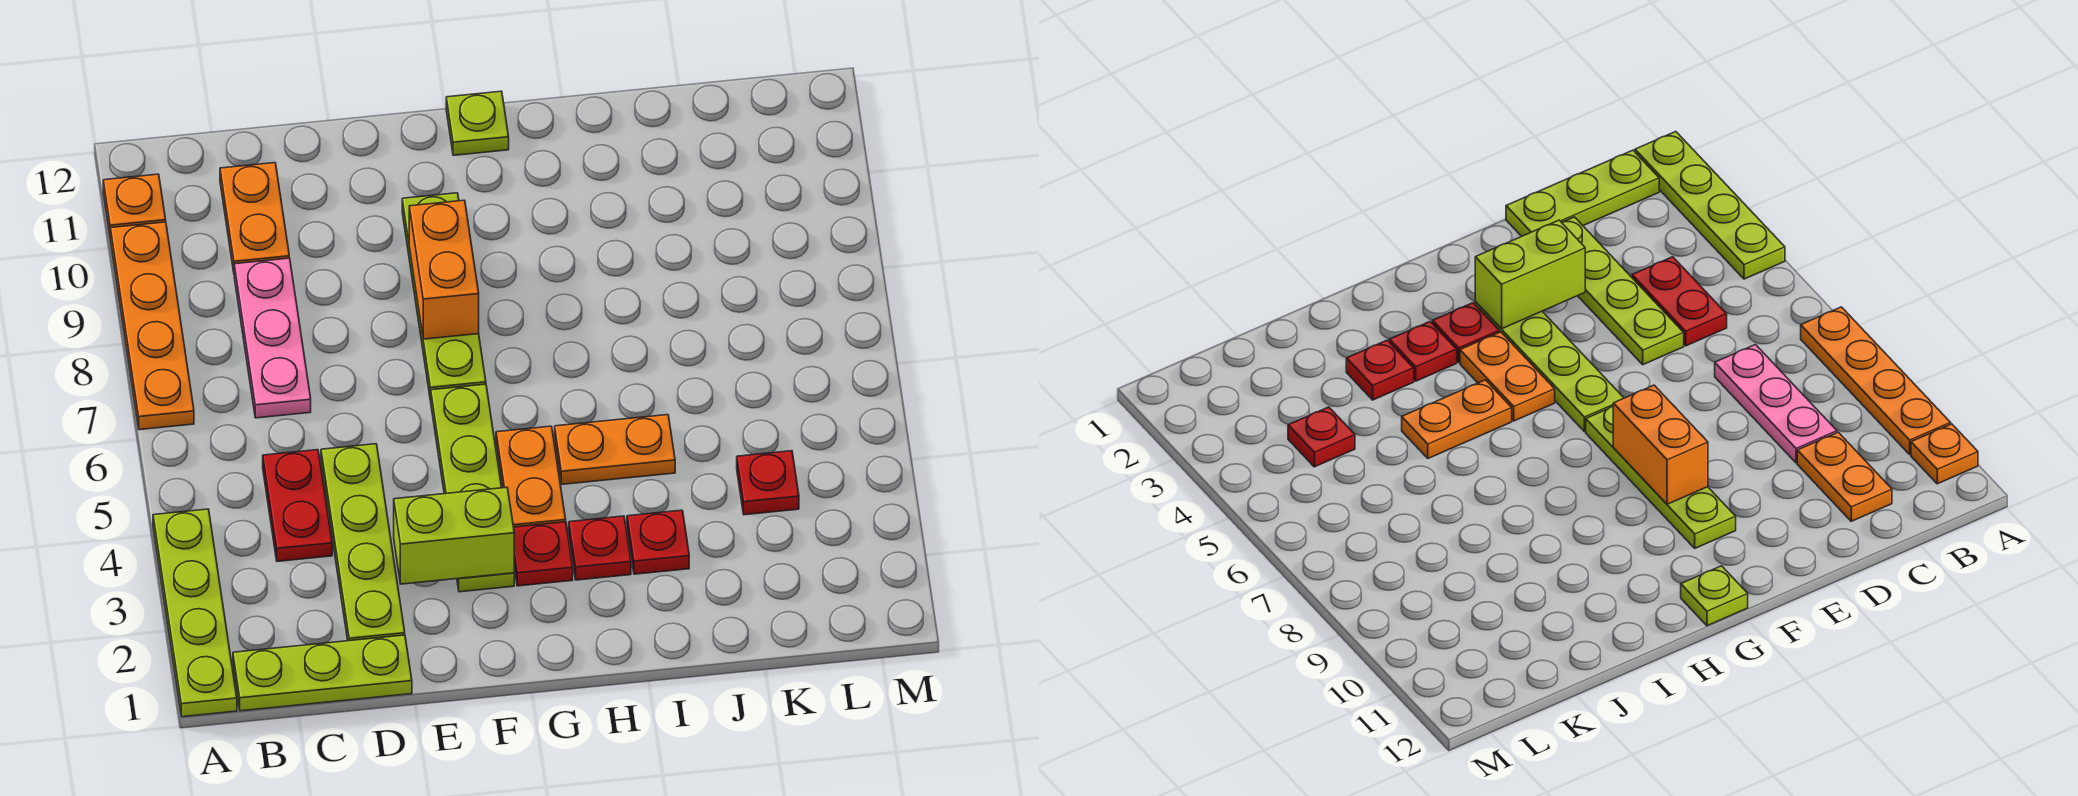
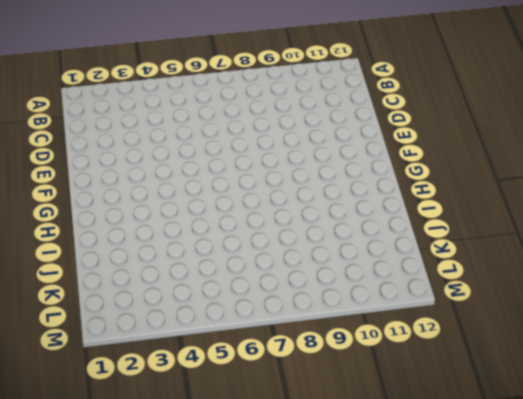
none -> lime 1x4 plate [153,509,237,717]
none -> orange 1x4 plate [110,222,194,430]
none -> orange 1x1 plate [103,174,166,234]

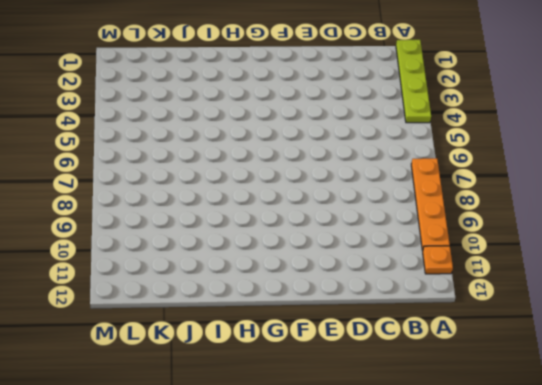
none -> lime 1x3 plate [233,635,412,711]
none -> red 1x2 plate [263,450,332,561]
none -> pink 1x3 plate [234,258,311,418]

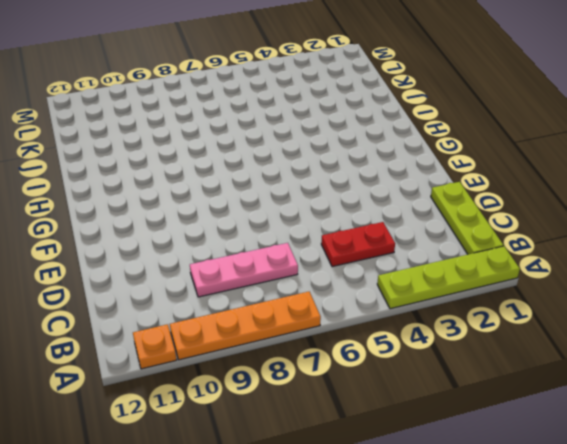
none -> orange 1x2 plate [220,163,289,272]
none -> lime 1x4 plate [321,444,405,641]
none -> lime 1x4 plate [431,384,514,592]

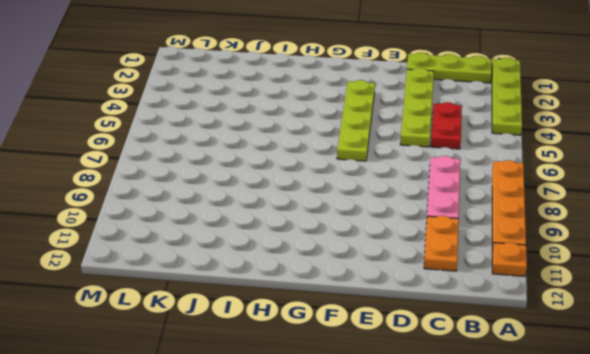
none -> lime 1x4 plate [402,193,486,400]
none -> red 1x1 plate [514,522,573,586]
none -> orange 1x2 plate [496,426,566,527]

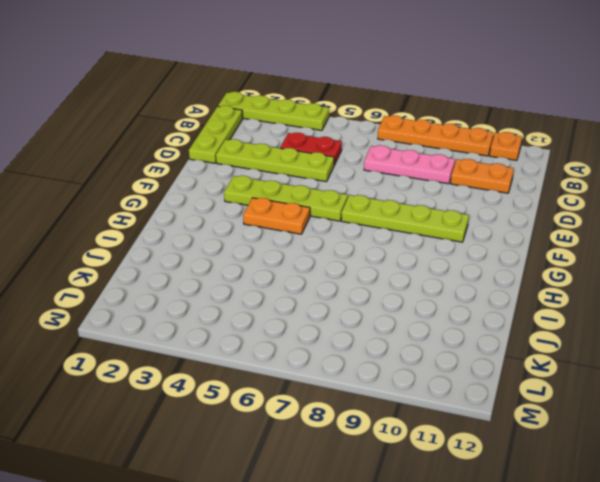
none -> red 1x1 plate [514,522,573,586]
none -> lime 1x1 plate [446,91,509,155]
none -> red 1x1 plate [569,516,631,580]

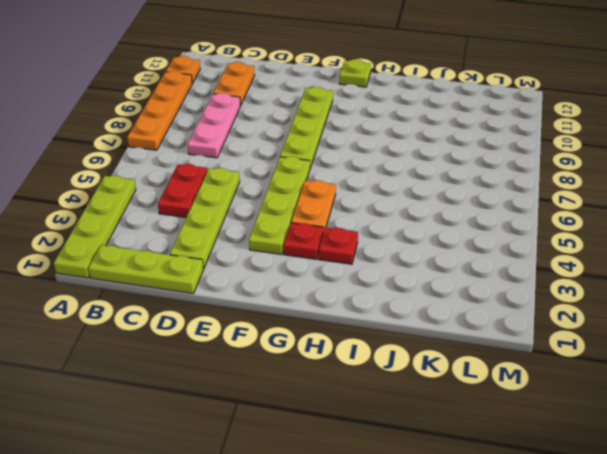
none -> orange 1x2 plate [555,415,675,484]
none -> red 1x1 plate [627,510,689,574]
none -> red 1x1 plate [737,451,799,515]

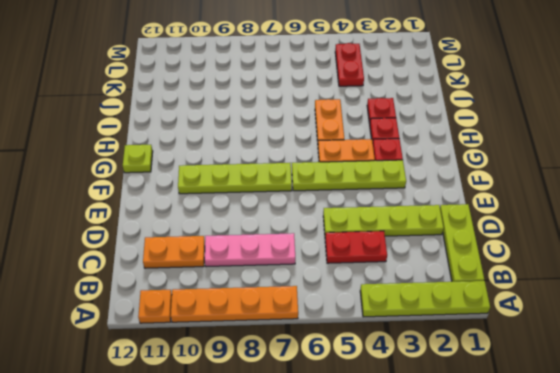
red 1x2 plate [335,43,364,86] -> red 1x1 plate [737,451,799,515]
none -> lime 1x2 brick [394,487,514,584]
none -> orange 1x2 brick [409,200,479,339]

